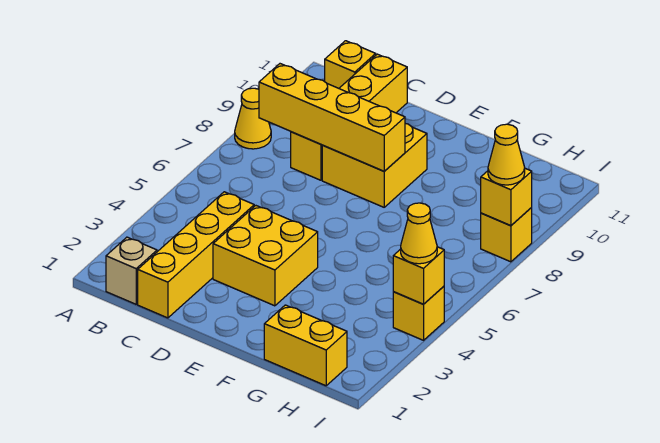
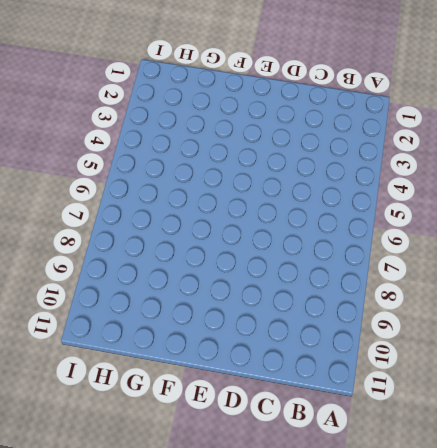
none -> yellow 1x1 cone [235,88,271,149]
none -> tan 1x1 brick [106,237,157,304]
none -> yellow 1x1 brick [325,41,376,88]

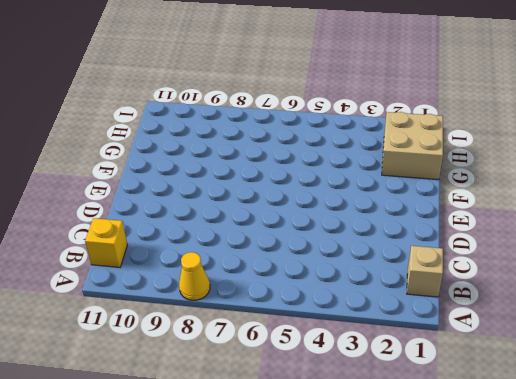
tan 2x2 brick [382,112,443,180] -> yellow 1x2 brick [264,305,347,386]
none -> yellow 1x4 brick [138,192,254,318]
none -> yellow 1x4 brick [291,54,407,180]
none -> yellow 2x2 brick [213,206,318,306]

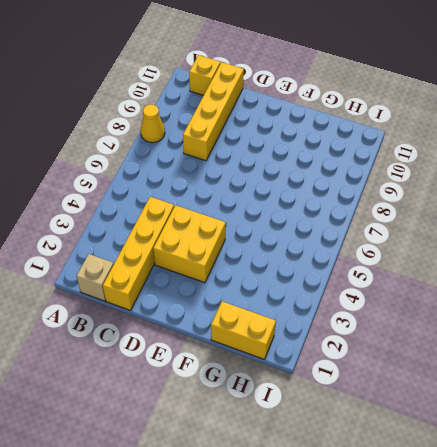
none -> yellow 2x2 brick [322,124,427,207]
none -> yellow 1x1 brick [393,286,444,340]
none -> yellow 1x1 brick [481,208,532,262]

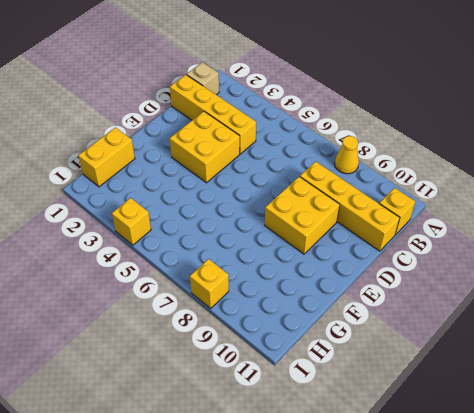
none -> yellow 1x4 brick [259,64,405,171]
none -> yellow 1x1 brick [393,247,444,304]
none -> yellow 1x1 brick [481,168,532,226]

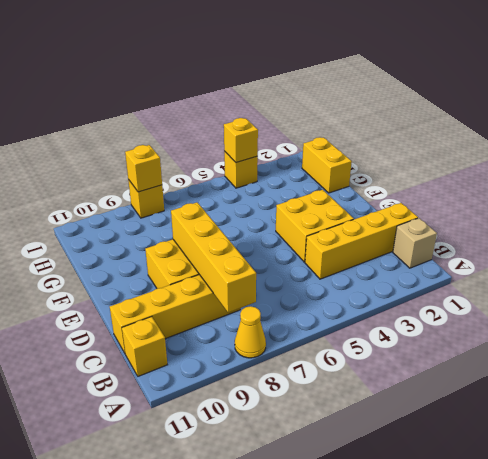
none -> yellow 1x1 cone [401,203,437,264]
none -> yellow 1x1 cone [488,124,525,185]

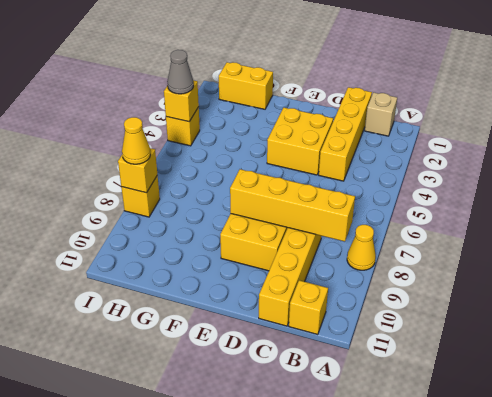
grey 1x1 cone [167,50,194,94] -> yellow 1x1 cone [401,203,437,264]

